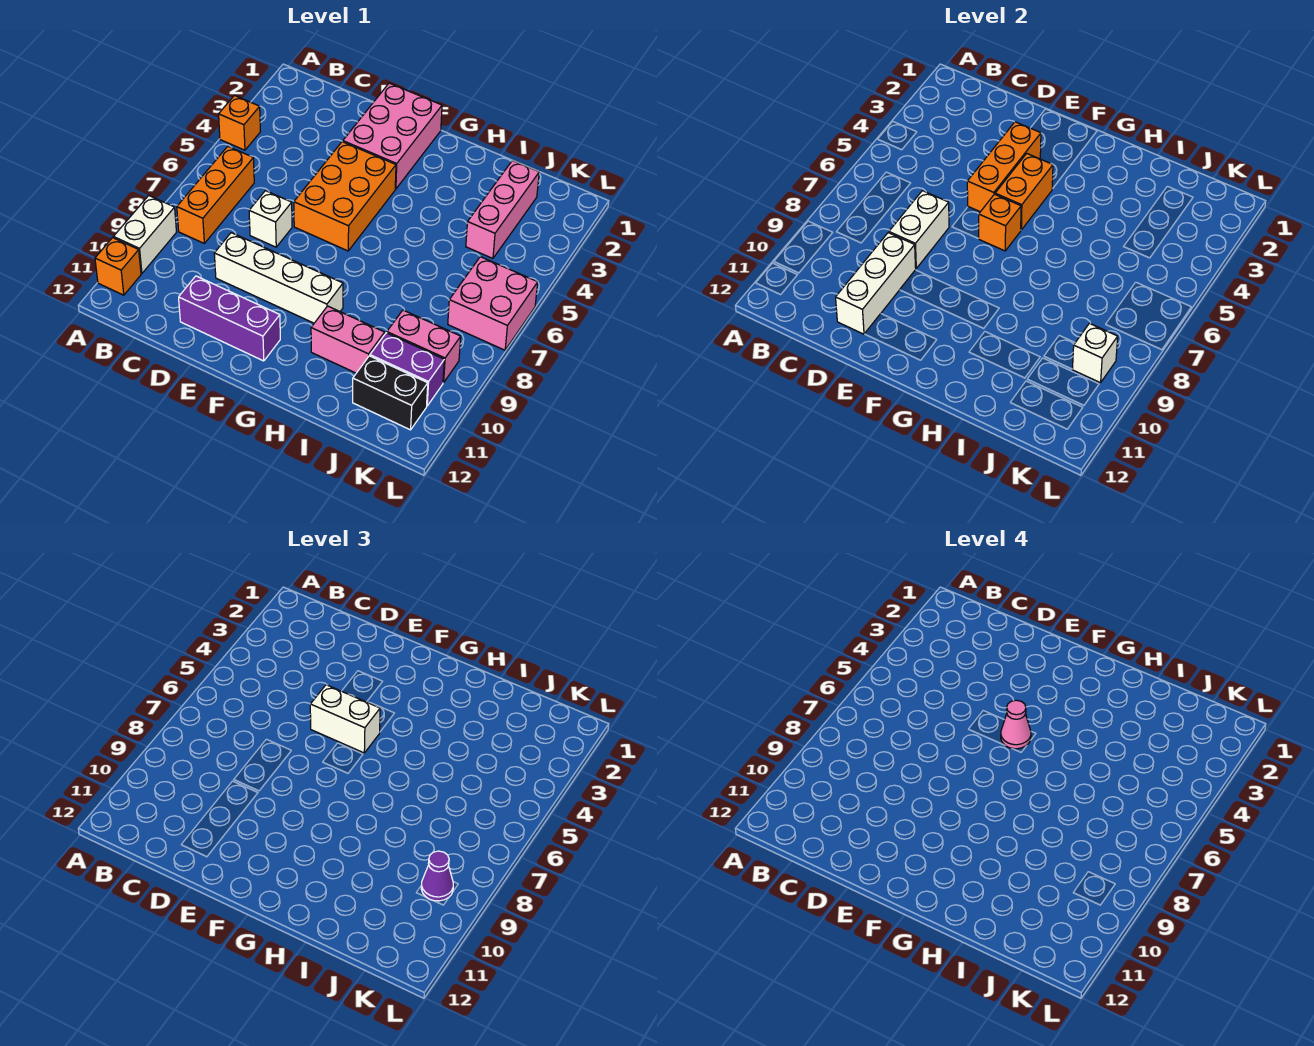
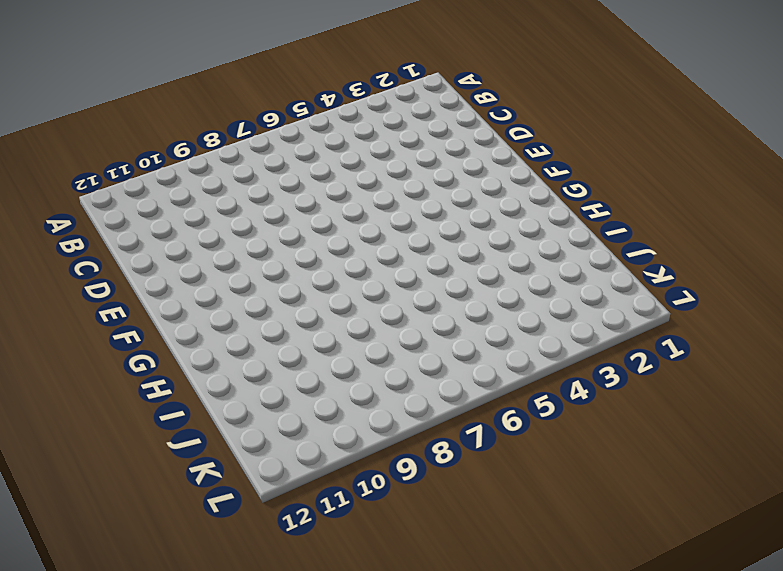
none -> orange 1x1 brick [219,96,260,150]
none -> white 1x2 brick [114,196,176,274]
none -> orange 1x1 brick [95,238,141,295]

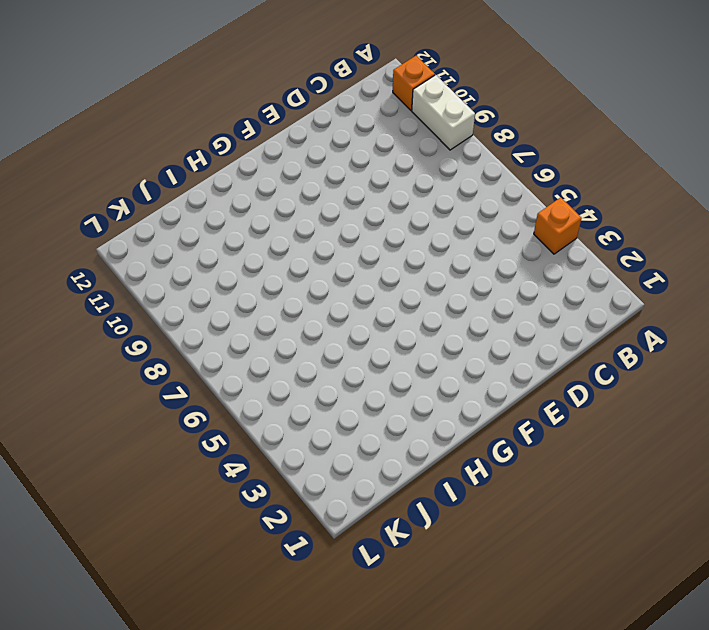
none -> orange 1x3 brick [177,147,254,243]
none -> white 1x1 brick [249,191,292,247]
none -> white 1x4 brick [214,233,343,323]

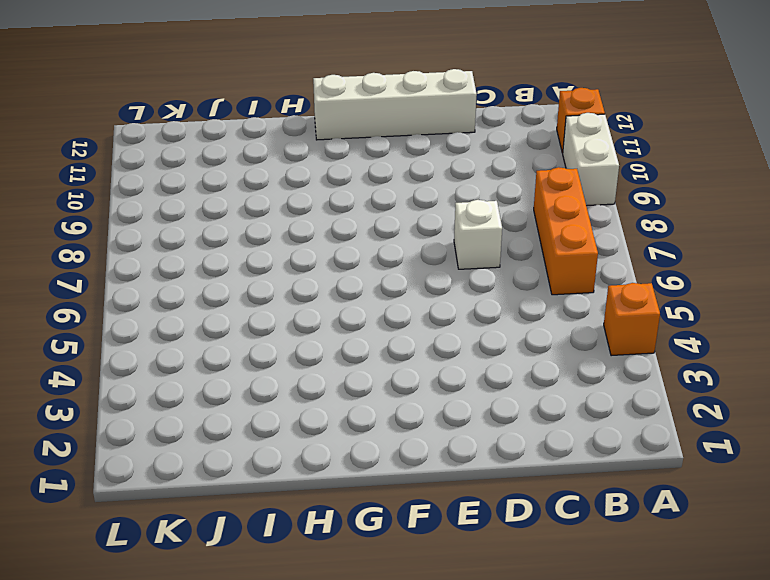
white 1x4 brick [313,69,477,140] -> white 1x4 brick moved to [214,233,343,323]
none -> purple 1x3 brick [179,276,280,361]
none -> pink 2x3 brick [343,83,442,189]
none -> orange 2x3 brick [294,142,396,251]

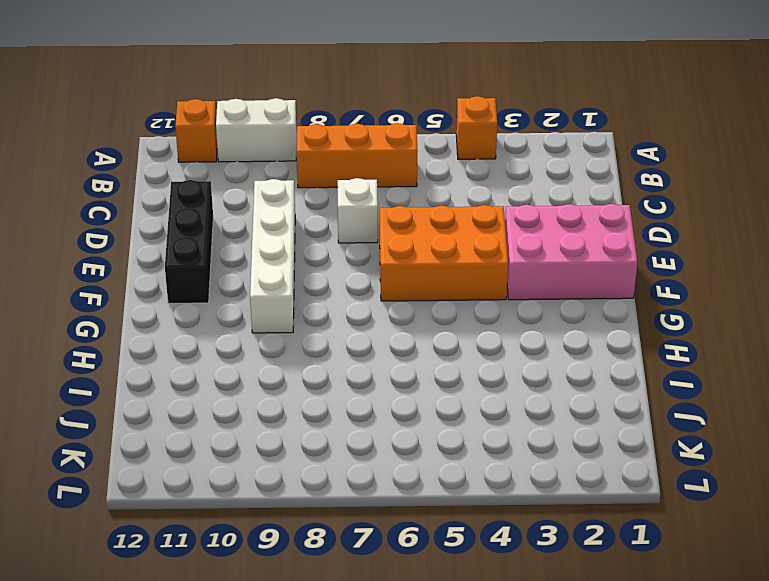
black 1x3 brick [165,180,213,303] -> purple 1x3 brick [179,276,280,361]
none -> pink 1x2 brick [311,306,385,373]
none -> pink 1x3 brick [466,161,539,258]
none -> pink 1x2 brick [387,310,461,383]

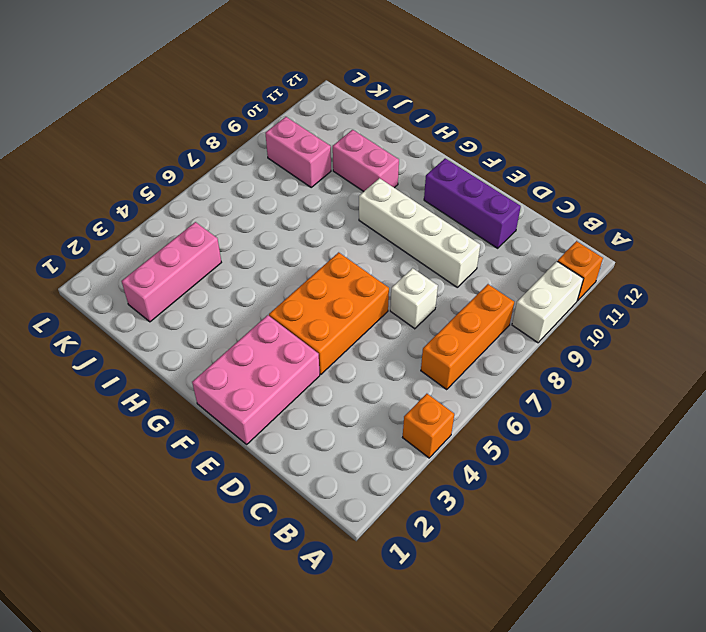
none -> purple 1x2 brick [370,333,444,406]
none -> black 1x2 brick [353,356,428,430]
none -> pink 2x2 brick [448,257,538,350]

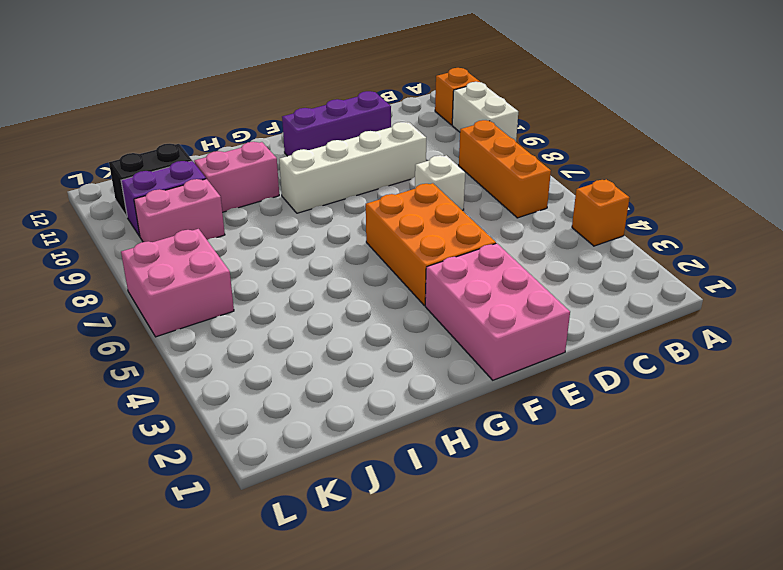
none -> pink 1x3 brick [466,161,539,258]
none -> white 1x2 brick [889,191,949,268]
none -> white 1x3 brick [836,233,916,334]

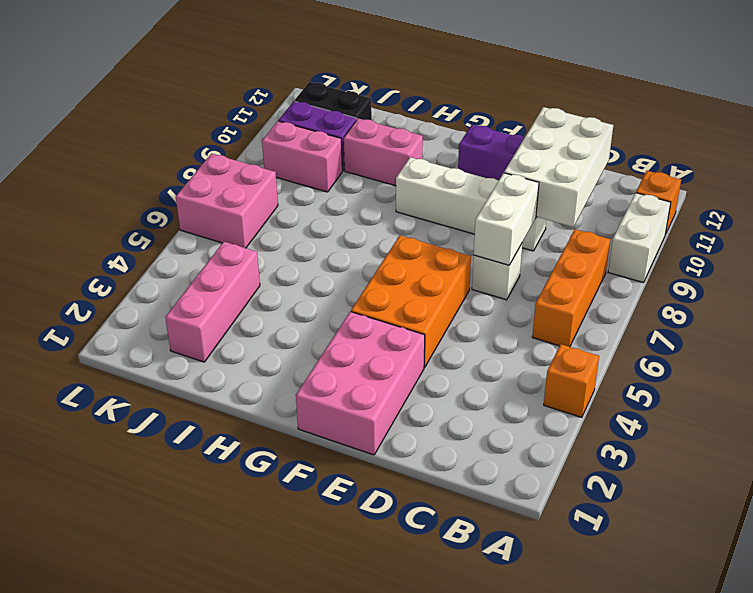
white 2x3 brick [504,107,613,227] -> white 1x3 brick [836,233,916,334]
none -> orange 1x3 brick [967,122,1041,212]
none -> orange 1x2 brick [995,154,1053,230]
none -> orange 1x1 brick [979,194,1021,251]

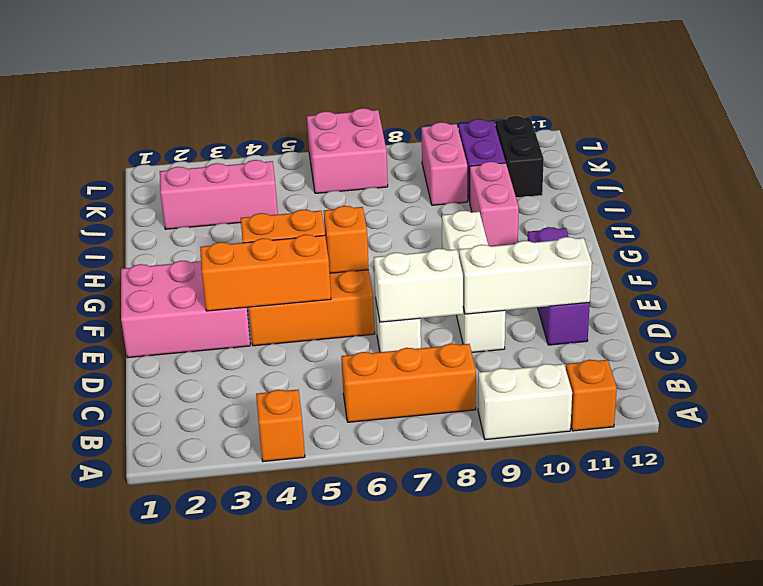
none -> white 1x1 brick [1072,323,1118,383]
none -> white 1x2 brick [310,685,380,753]
none -> purple 1x1 cone [421,851,453,901]

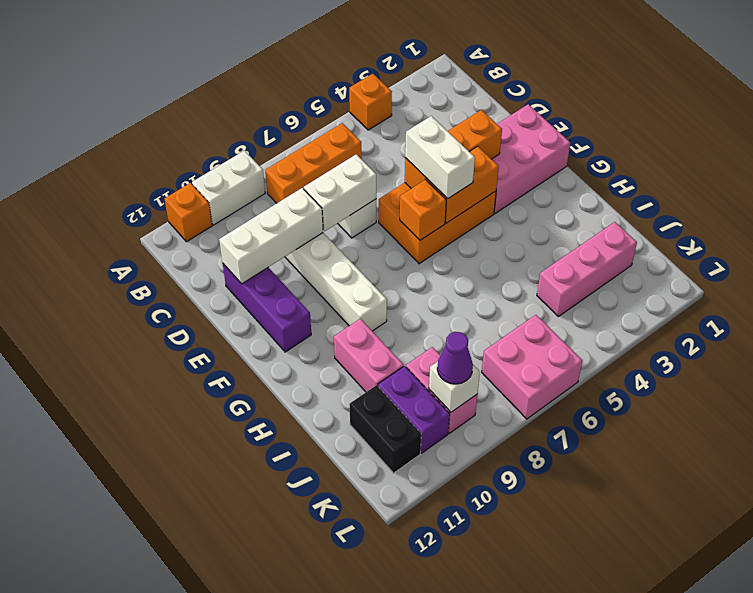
none -> pink 1x1 cone [1001,700,1031,749]

